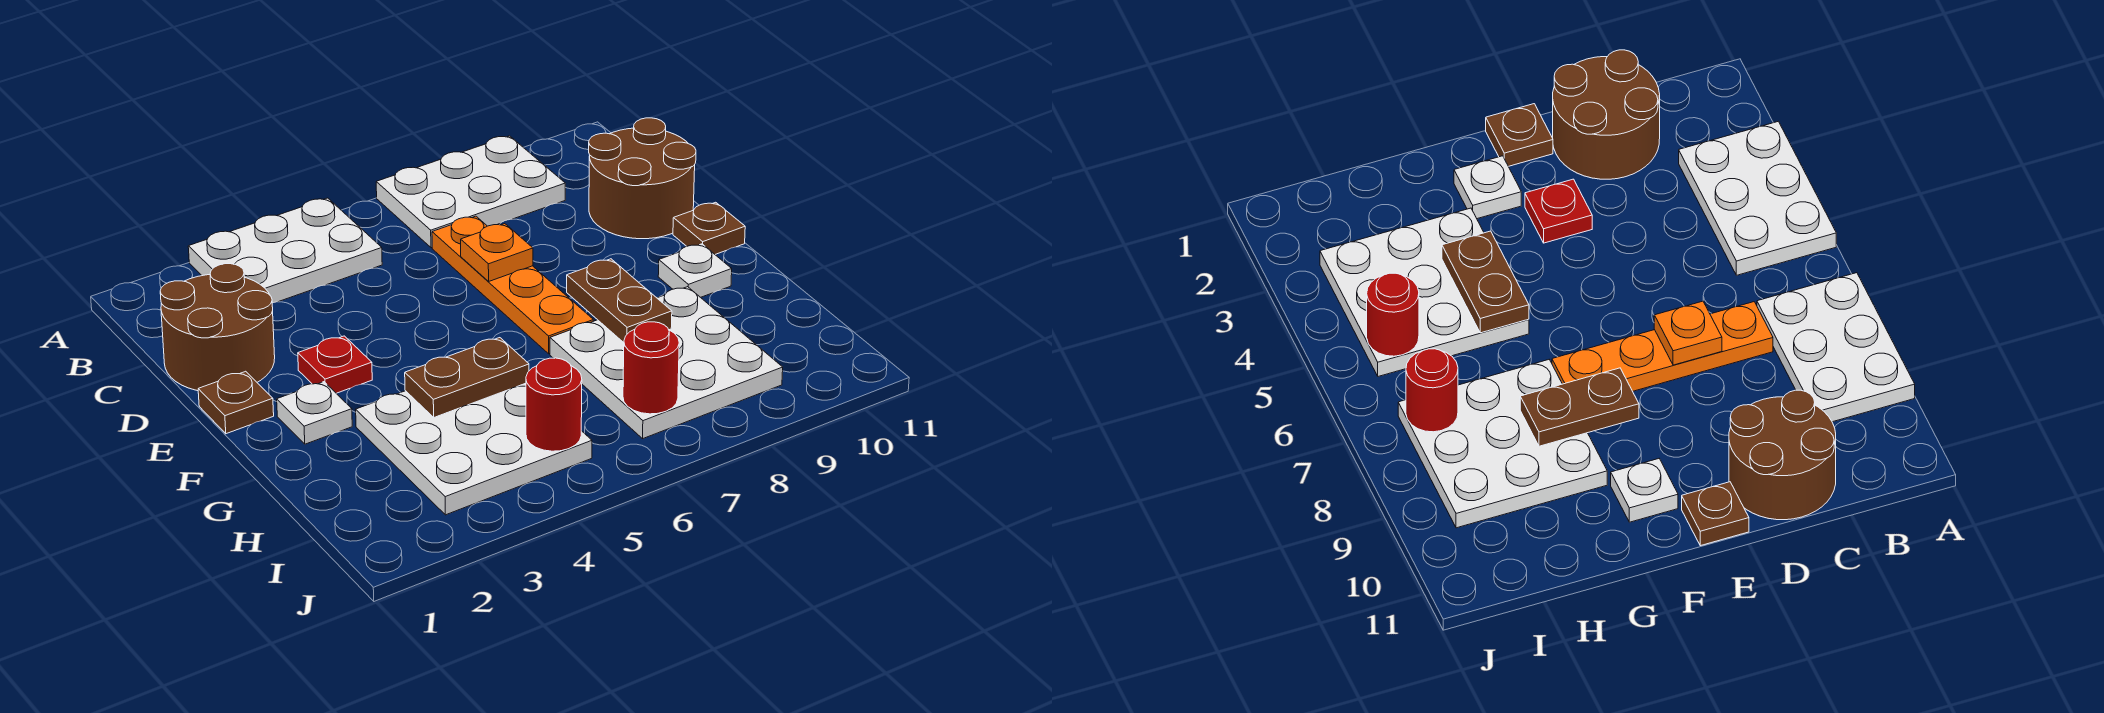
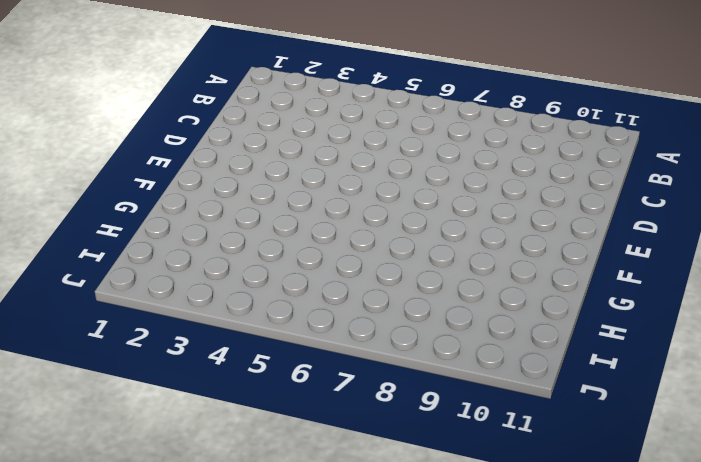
none -> white 2x3 plate [188,198,382,303]
none -> white 2x3 plate [376,136,565,248]
none -> brown 2x2 round brick [160,264,275,391]

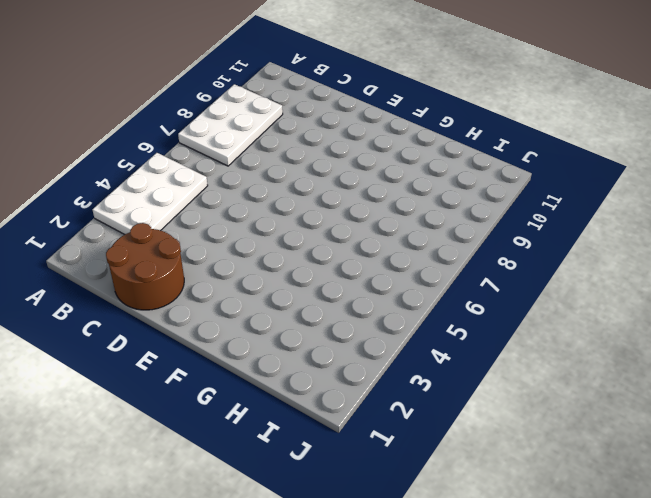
none -> orange 1x4 plate [432,216,593,354]
none -> brown 2x2 round brick [589,118,696,239]
none -> brown 1x1 plate [198,371,274,434]

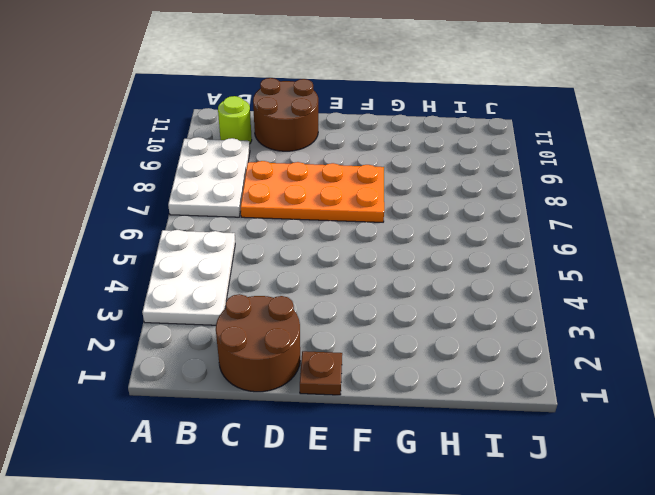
lime 1x1 round brick [218,96,252,143] -> none
orange 2x4 plate [241,161,384,222] -> orange 1x4 plate [432,216,593,354]
none -> red 1x1 plate [298,336,372,393]
none -> brown 1x1 plate [673,202,745,254]
none -> white 1x1 plate [277,382,352,444]

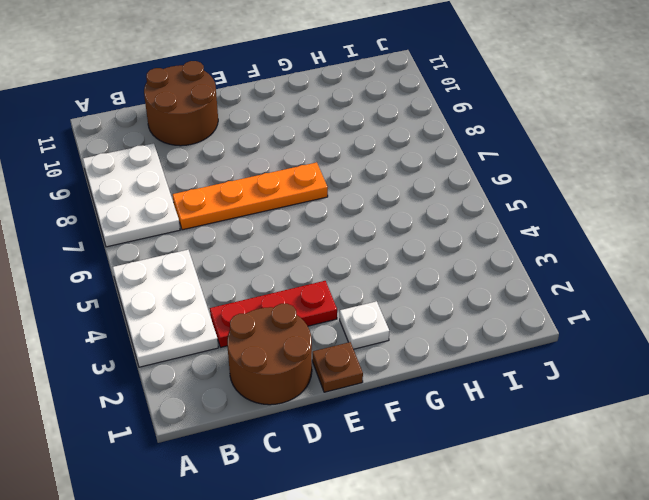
red 1x3 plate [210,281,337,347] -> red 1x1 plate [298,336,372,393]
none -> brown 1x1 plate [673,202,745,254]
none -> white 1x1 plate [658,244,732,297]
none -> white 3x3 plate [356,383,592,515]

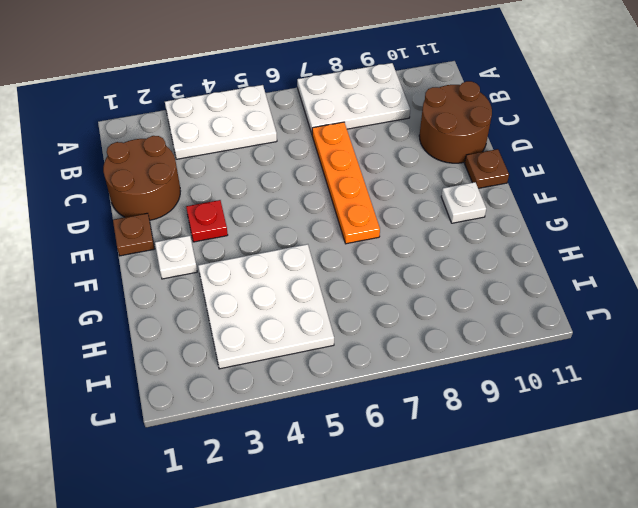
none -> white 3x3 plate [550,287,783,439]
none -> orange 1x1 plate [461,224,533,281]
none -> brown 1x2 plate [567,259,672,343]

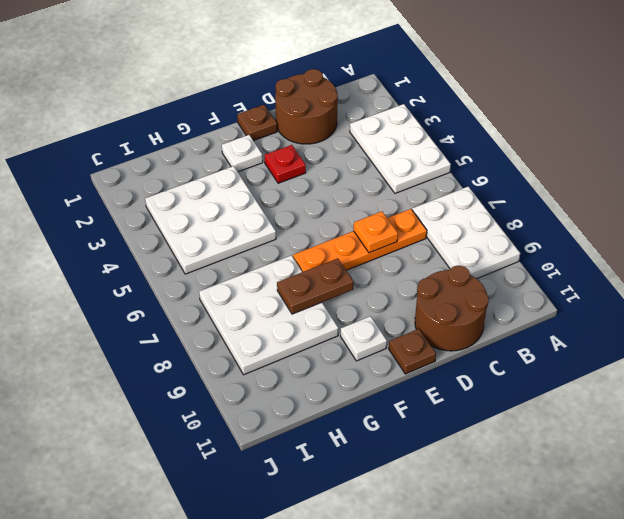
none -> brown 1x2 plate [405,338,529,417]
none -> red 1x1 round brick [526,358,582,451]
none -> red 1x1 round brick [623,322,679,414]

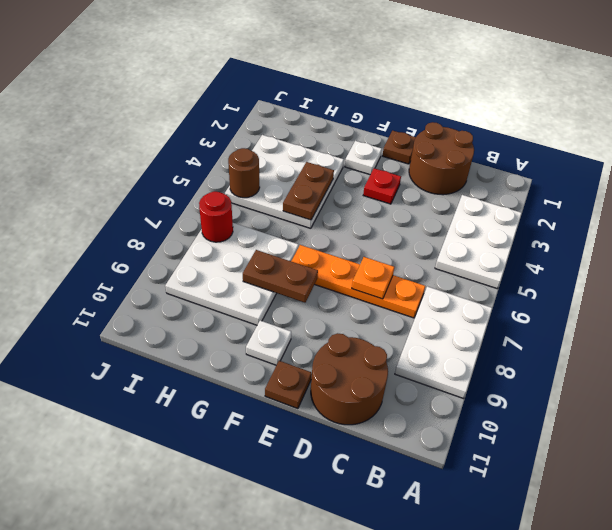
brown 1x1 round brick [228,148,260,198] -> red 1x1 round brick [526,358,582,451]

